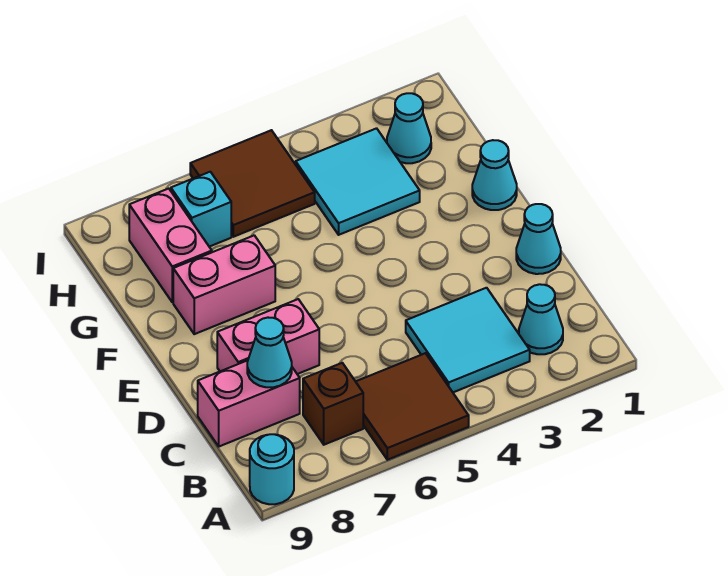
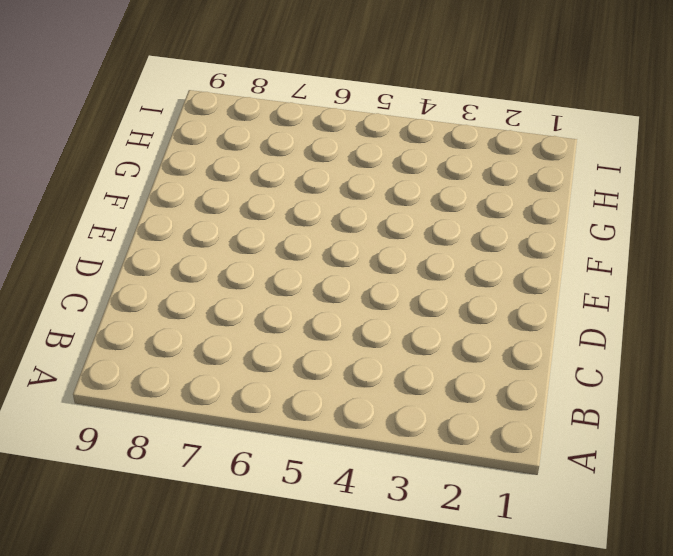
none -> brown 2x2 tile [356,353,469,460]
none -> cyan 1x1 round brick [250,434,294,504]
none -> cyan 1x1 cone [519,284,563,354]

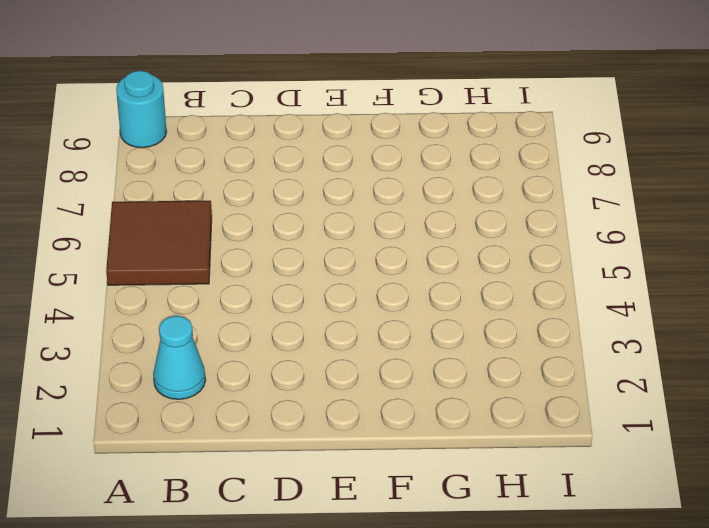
none -> cyan 2x2 tile [406,288,530,392]
none -> brown 1x1 brick [303,363,363,445]
none -> pink 1x2 brick [198,360,300,446]

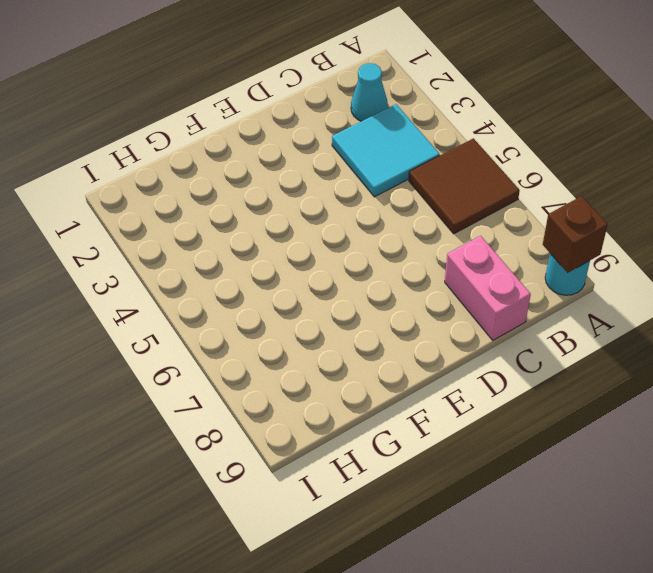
brown 1x1 brick [543,196,608,273] -> brown 1x1 brick moved to [303,363,363,445]
none -> cyan 1x1 cone [516,204,561,274]
none -> pink 1x2 brick [217,299,319,374]
none -> cyan 1x1 cone [472,140,517,210]

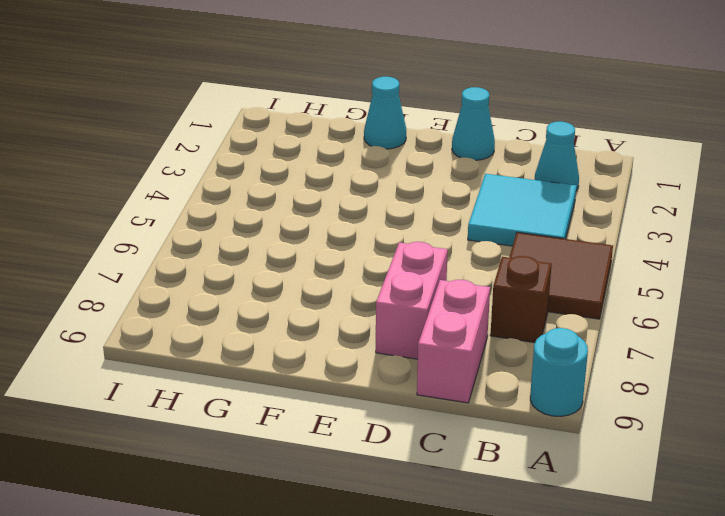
none -> pink 1x2 brick [173,235,275,334]
none -> cyan 2x2 tile [296,128,420,235]
none -> pink 1x2 brick [129,189,212,302]

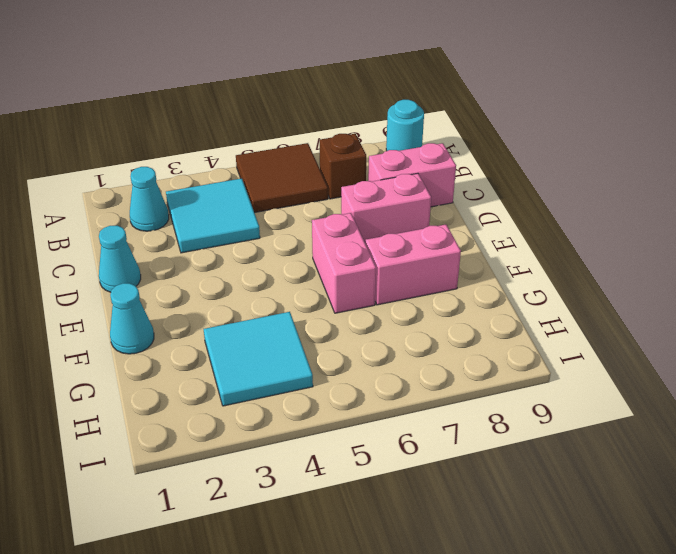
pink 1x2 brick [312,213,376,313] -> pink 1x2 brick moved to [129,189,212,302]
none -> cyan 1x1 cone [387,93,431,163]
none -> brown 2x2 tile [190,130,315,237]
none -> cyan 1x1 brick [171,172,231,247]

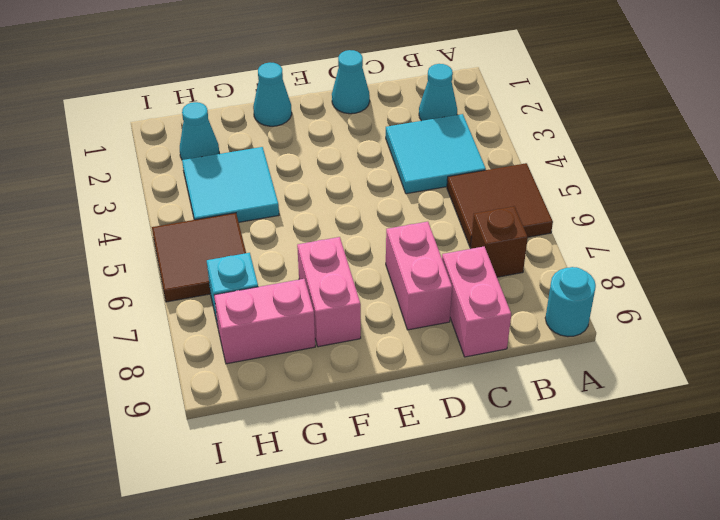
none -> cyan 1x1 cone [247,318,292,387]

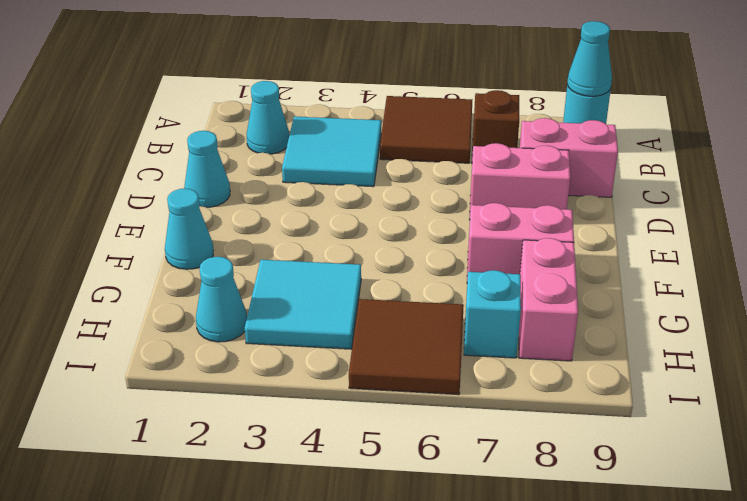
cyan 1x1 cone [567,21,612,96] -> cyan 1x1 cone moved to [247,318,292,387]

